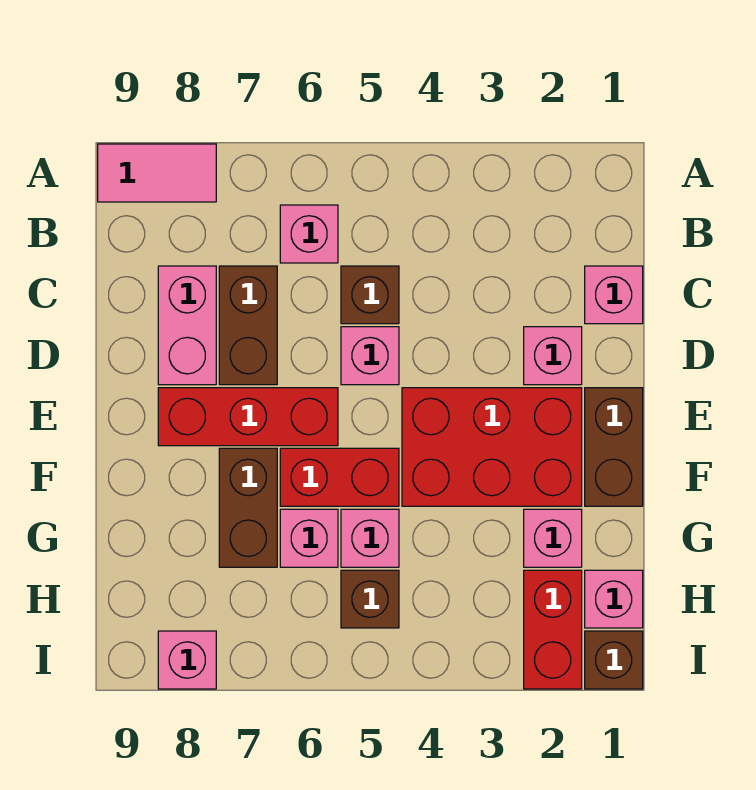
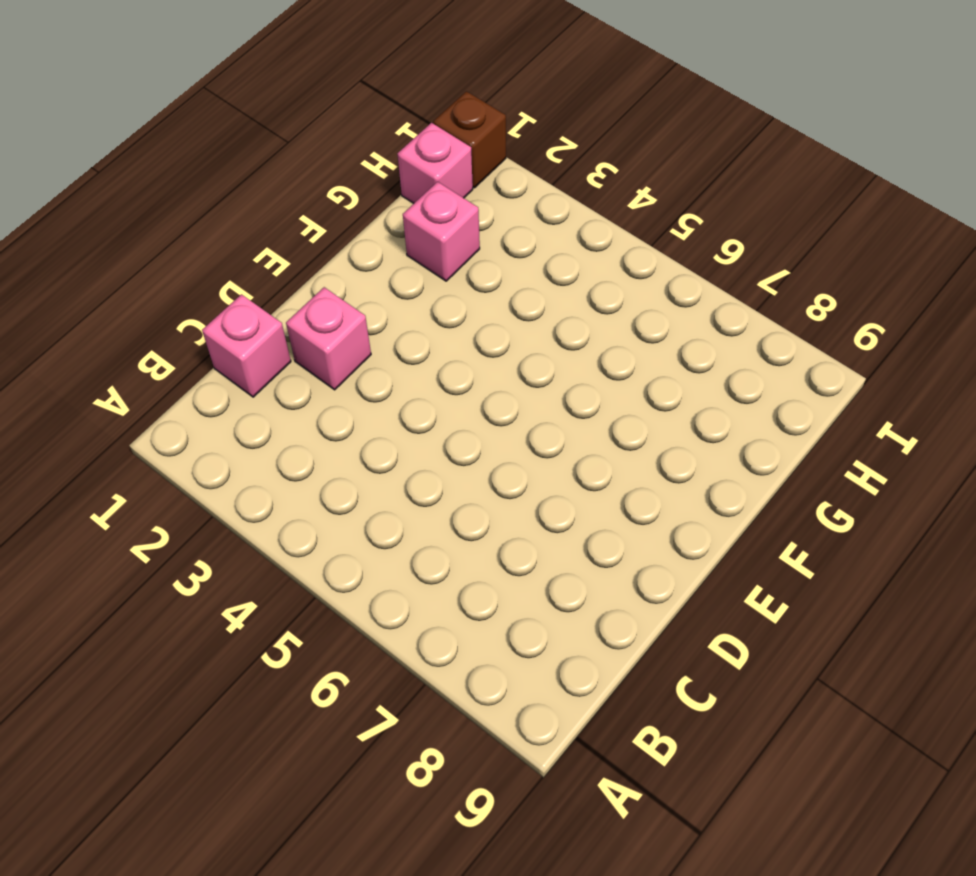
none -> pink 1x2 tile [98,144,216,202]
none -> pink 1x1 brick [280,205,338,263]
none -> brown 1x1 brick [341,266,399,324]

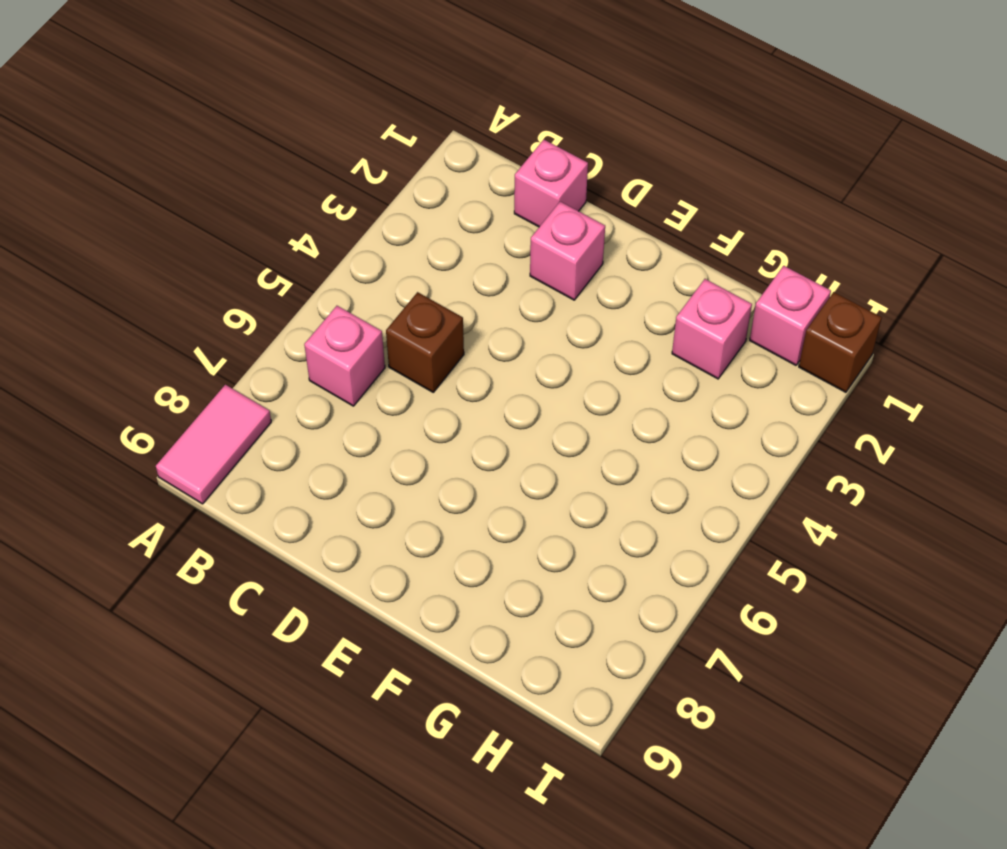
none -> brown 1x2 brick [219,266,277,385]
none -> pink 1x2 brick [158,266,216,385]
none -> pink 1x1 brick [341,327,399,385]

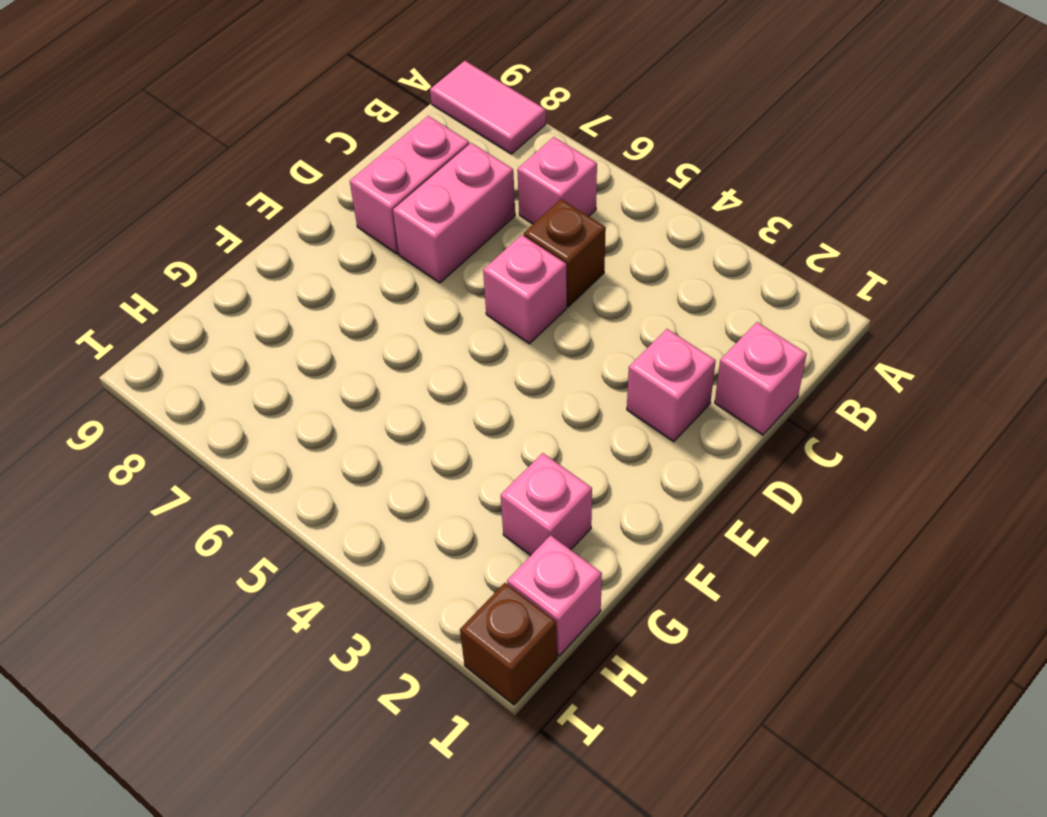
pink 1x2 brick [393,143,515,283] -> brown 1x2 brick [219,266,277,385]
none -> brown 1x2 brick [585,388,643,506]
none -> red 2x3 brick [402,388,582,506]
none -> red 1x3 brick [158,388,338,446]

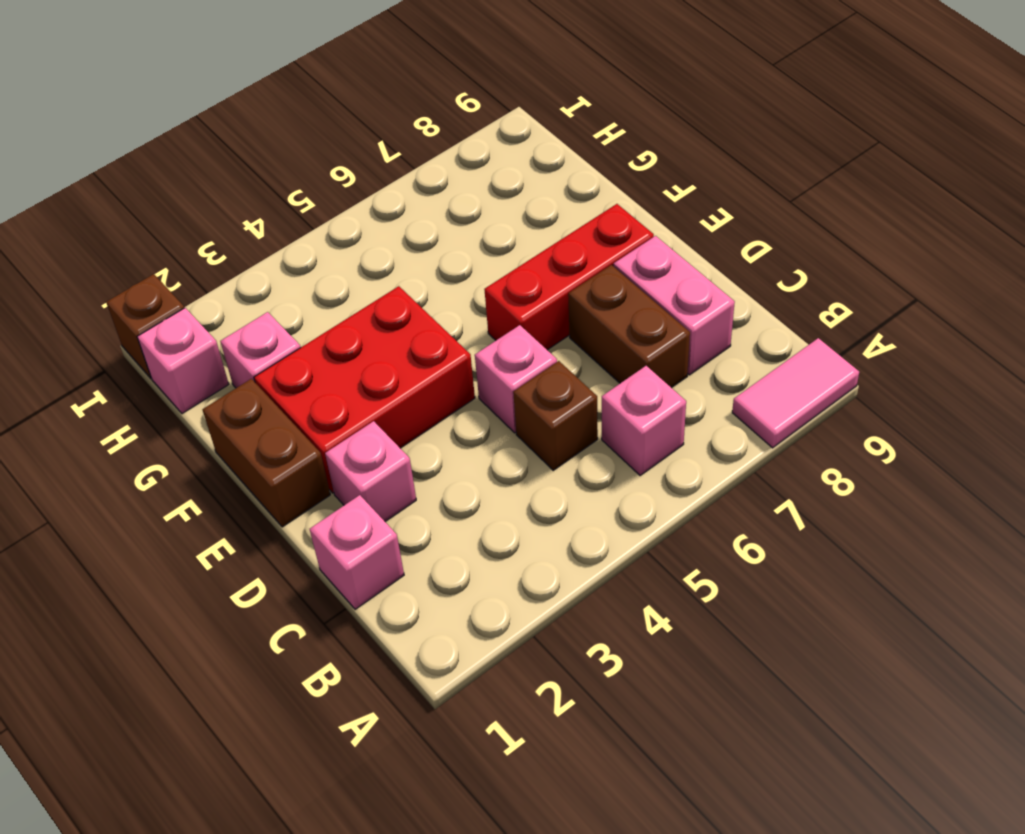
none -> red 1x2 brick [280,448,399,506]
none -> brown 1x2 brick [219,448,277,567]
none -> pink 1x1 brick [341,509,399,567]

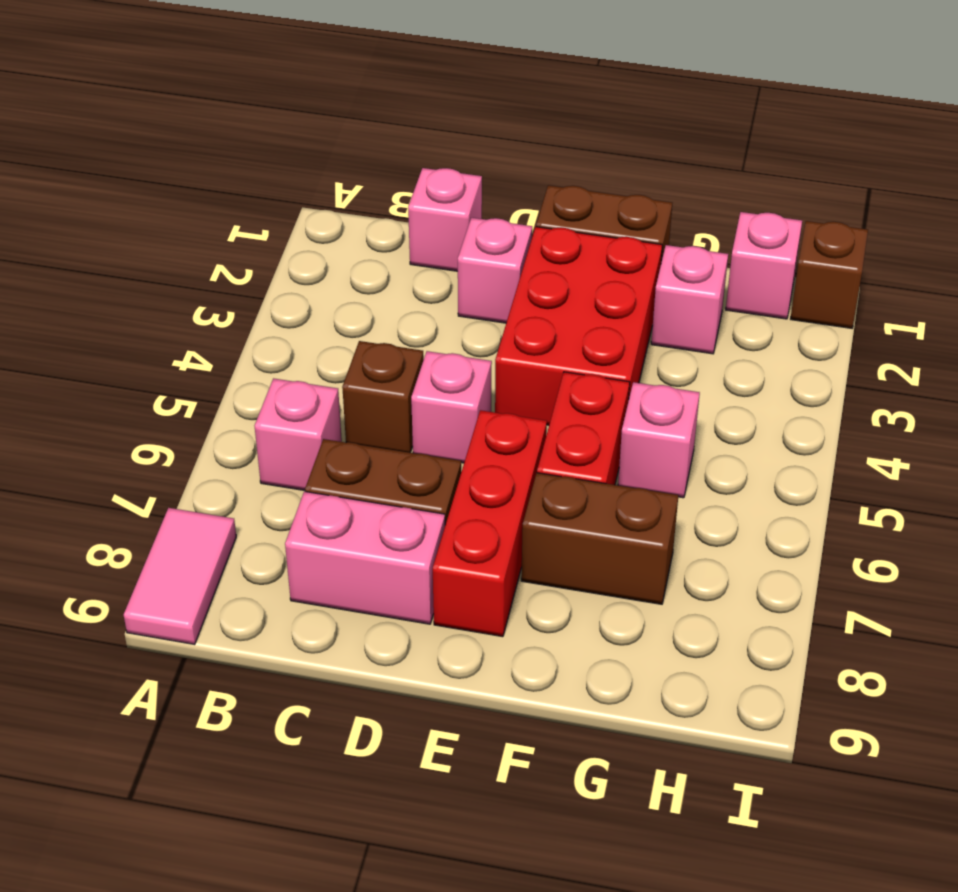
none -> pink 1x1 brick [280,509,338,567]
none -> red 1x2 brick [524,570,582,689]
none -> brown 1x1 brick [341,570,399,628]

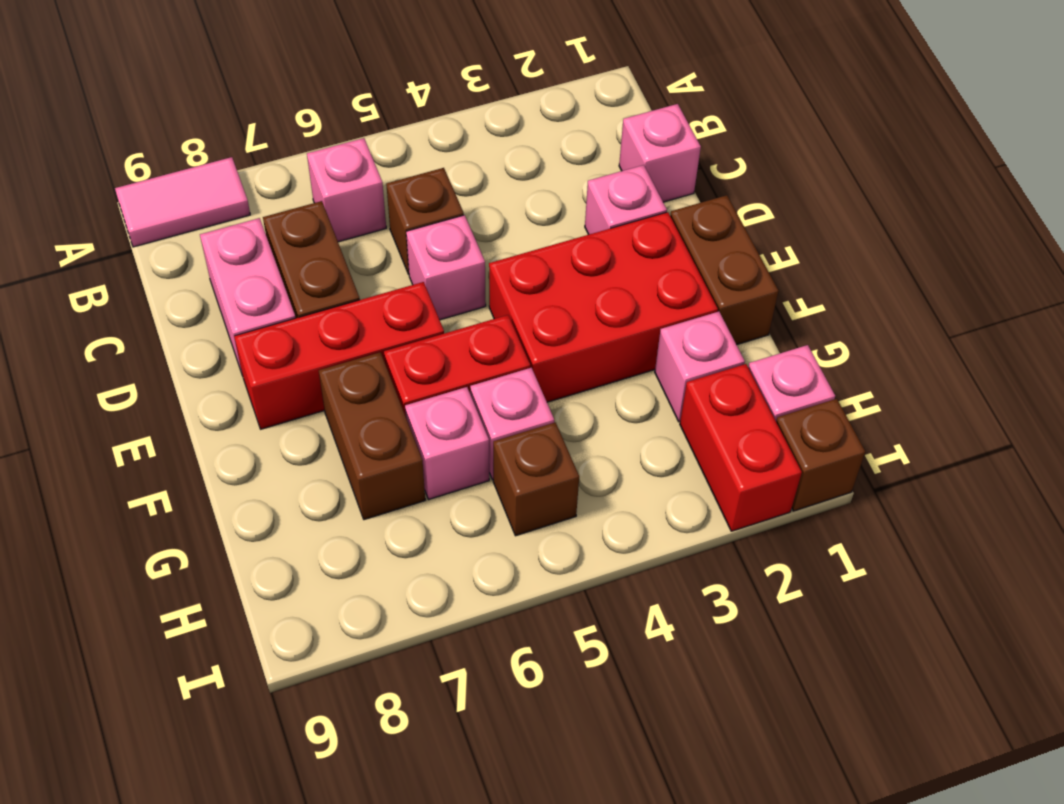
none -> pink 1x1 brick [158,631,216,689]

